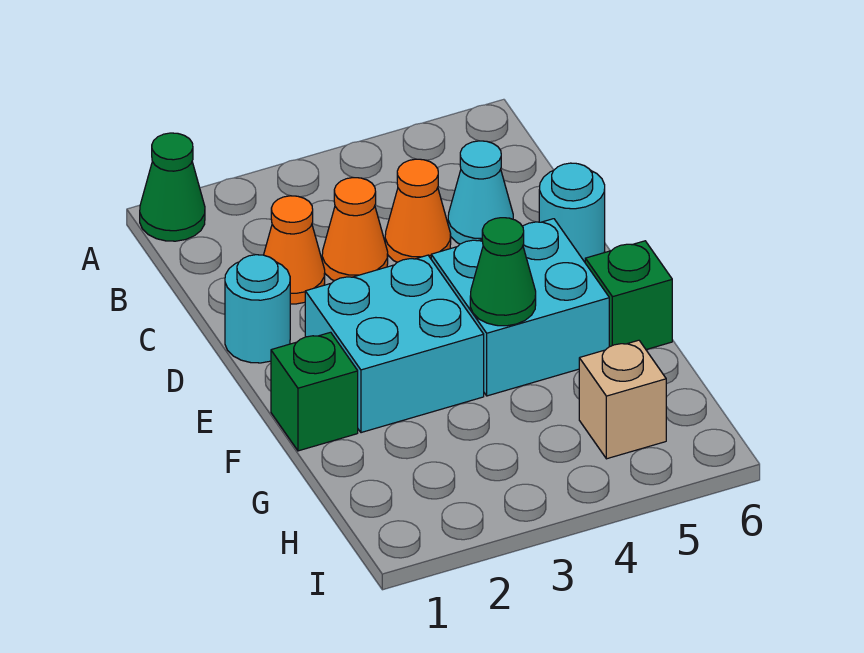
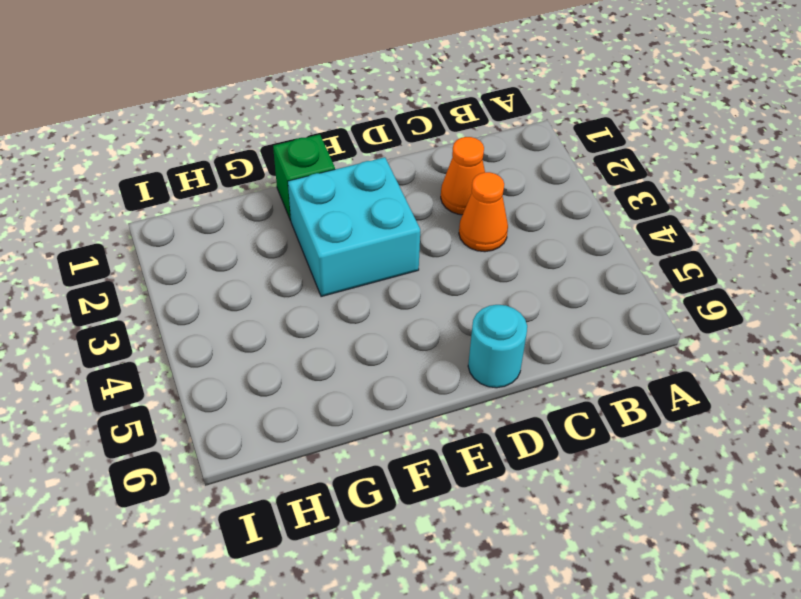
none -> green 1x1 cone [140,133,205,241]
none -> orange 1x1 cone [385,159,451,262]
none -> cyan 1x1 cone [448,141,513,244]

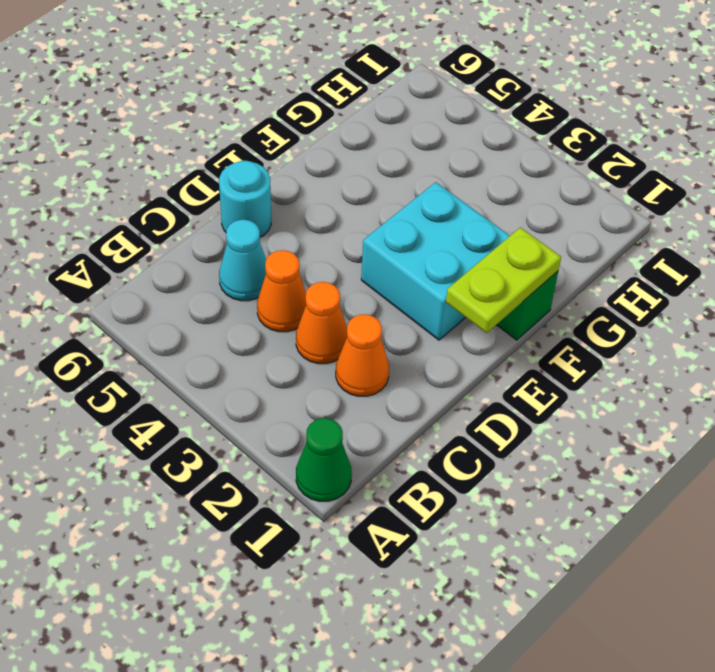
lime 1x2 plate [446,227,561,333] -> none
none -> cyan 1x1 round brick [225,255,290,363]
none -> cyan 2x2 brick [431,219,609,396]
none -> green 1x1 brick [585,241,672,350]

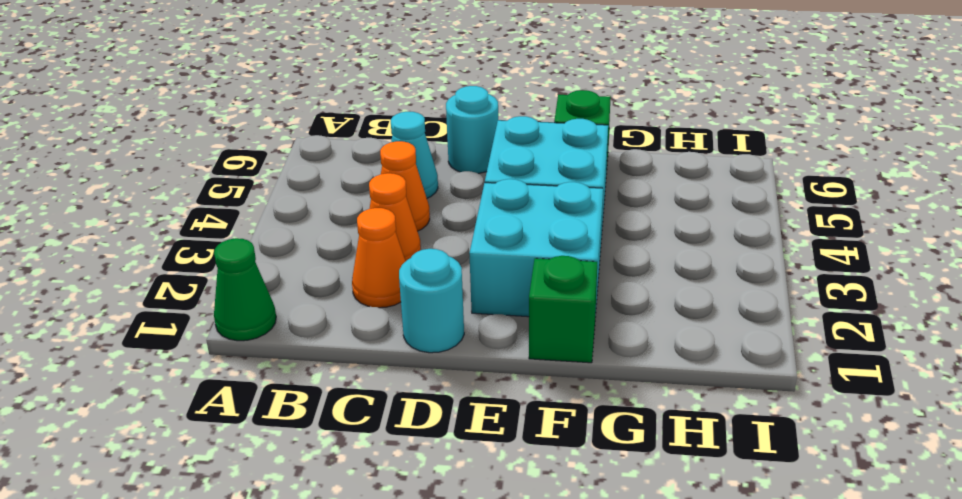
none -> tan 1x1 brick [579,340,666,459]
none -> green 1x1 cone [470,218,536,326]

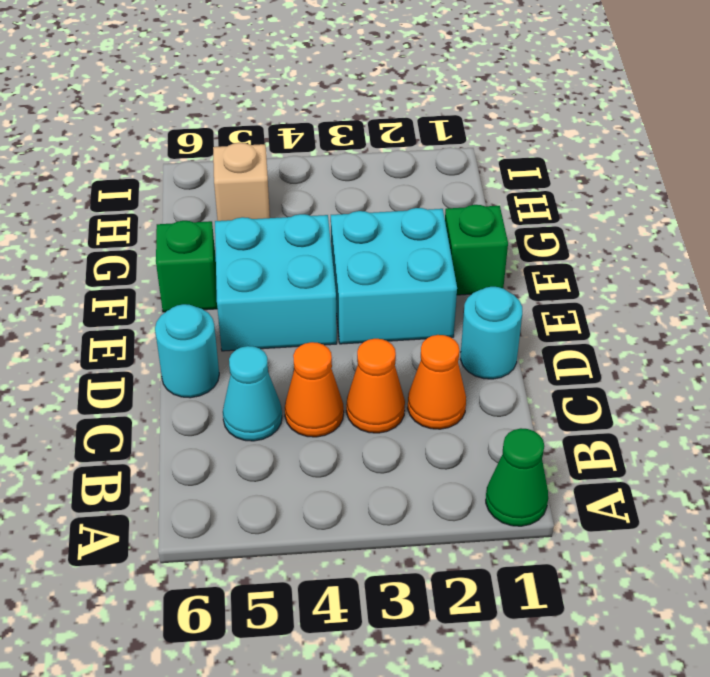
none -> green 1x1 cone [470,218,536,326]

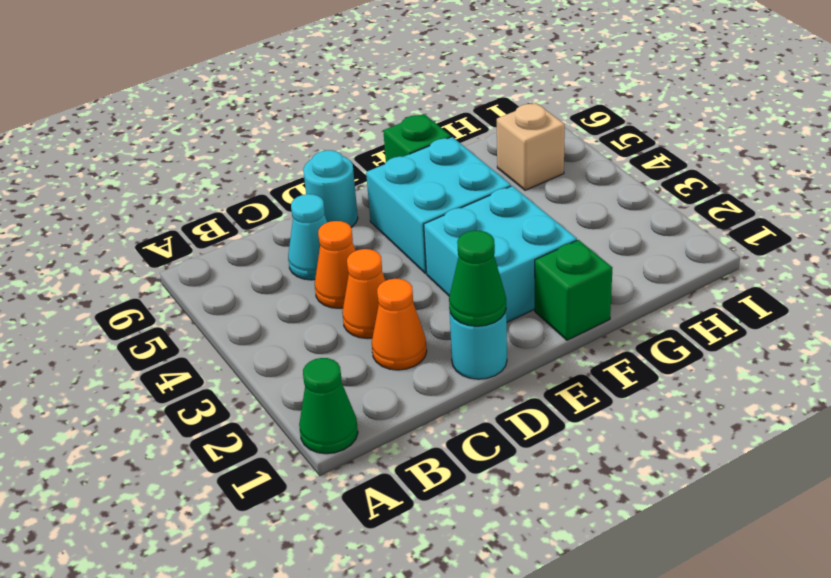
green 1x1 cone [449,230,506,326] -> green 1x1 cone moved to [470,218,536,326]

